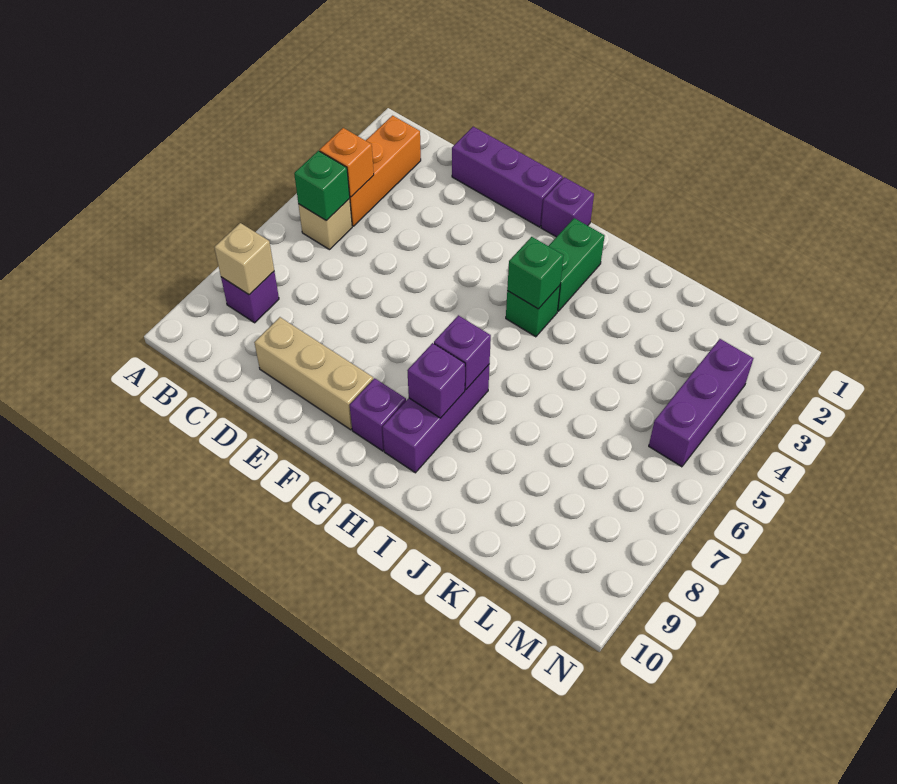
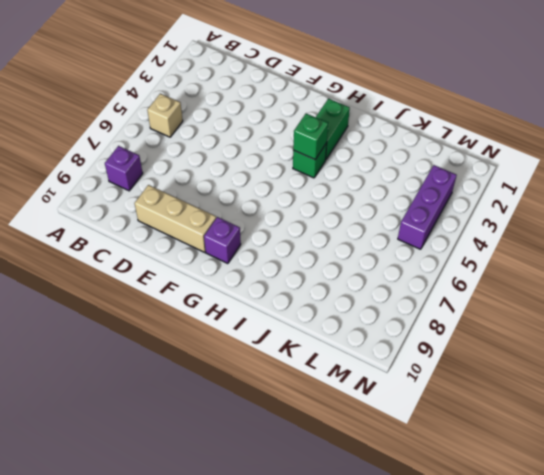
none -> orange 1x3 brick [349,116,421,226]
none -> purple 1x3 brick [452,127,563,227]
none -> purple 1x1 brick [541,177,594,237]

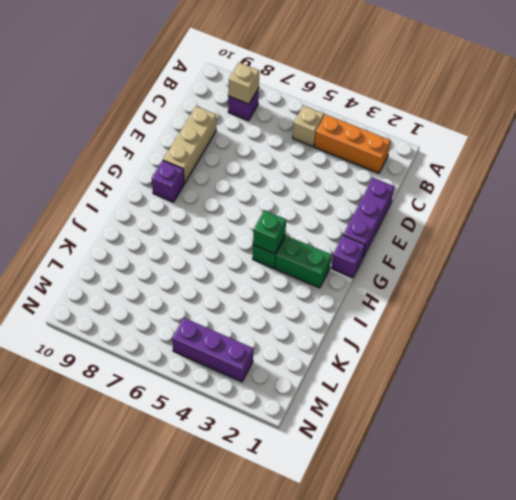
none -> purple 1x3 brick [383,365,489,473]
none -> orange 1x1 brick [320,128,374,197]
none -> green 1x1 brick [294,151,350,221]

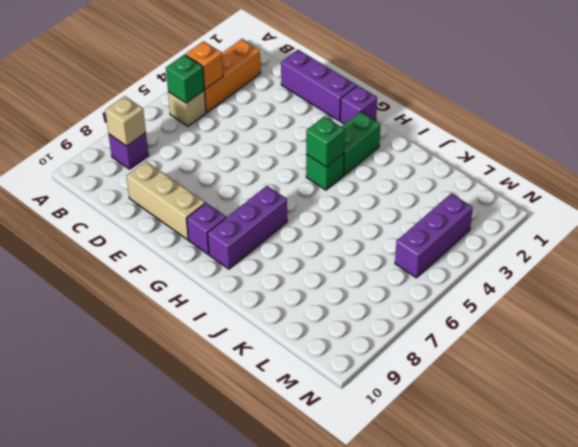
none -> purple 1x1 brick [434,315,491,390]
none -> purple 1x1 brick [407,343,465,418]

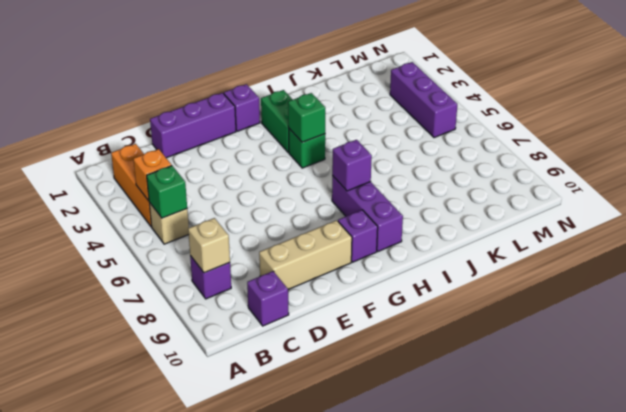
purple 1x1 brick [247,271,289,326] -> purple 1x1 brick moved to [407,343,465,418]

